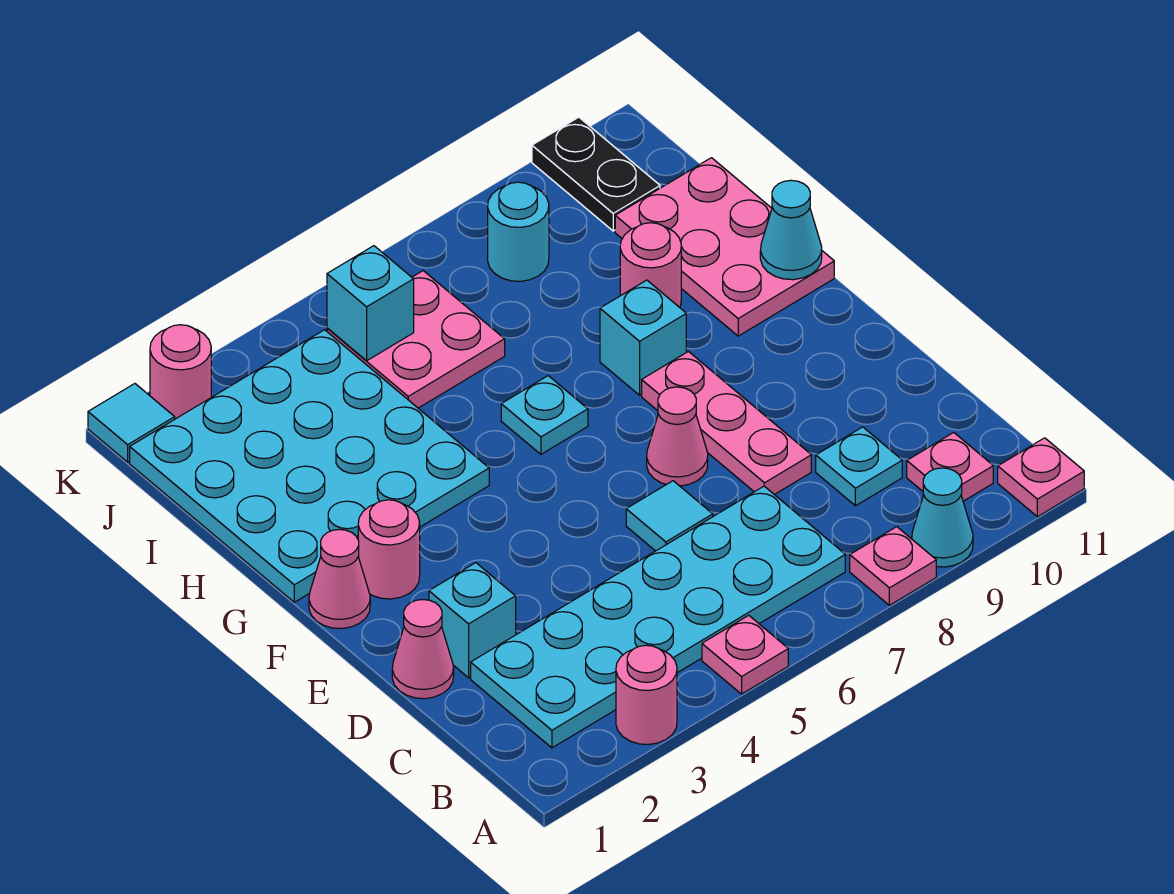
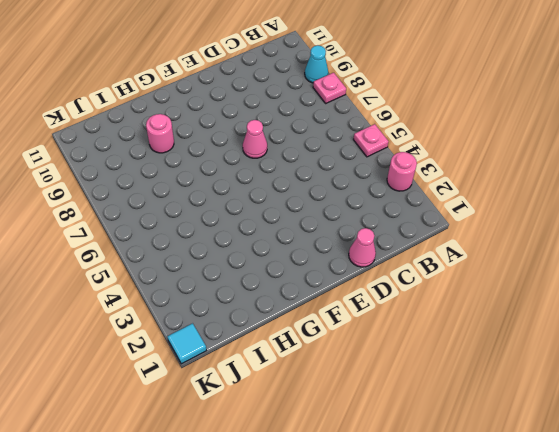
none -> pink 1x1 plate [998,438,1084,517]
none -> cyan 2x6 plate [471,486,845,748]
none -> pink 1x1 plate [907,432,993,501]

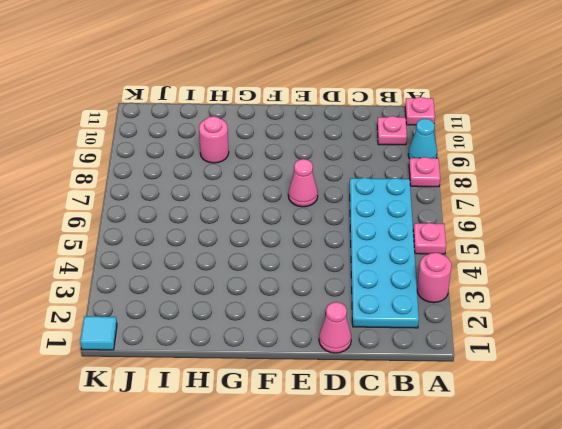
none -> cyan 1x1 plate [816,427,902,506]
none -> cyan 1x1 brick [429,563,516,678]
none -> cyan 1x1 tile [626,481,713,551]

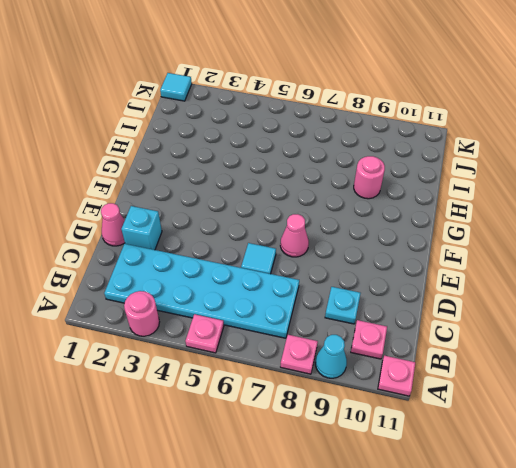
none -> pink 1x3 plate [642,352,811,495]
none -> pink 1x1 cone [309,529,370,629]
none -> pink 1x1 round brick [358,500,420,599]

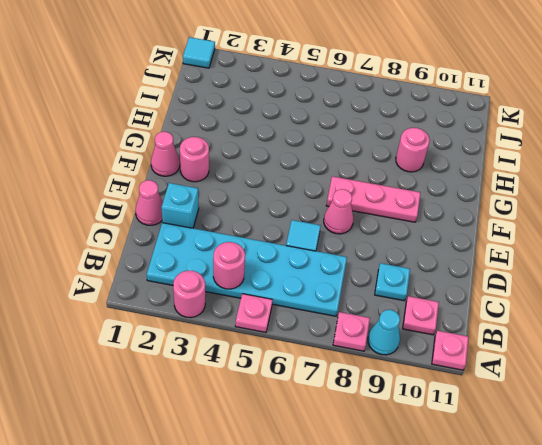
pink 1x1 round brick [213,242,245,289] -> pink 1x1 round brick moved to [150,325,211,419]
pink 1x3 plate [326,176,420,222] -> pink 1x3 plate turned to [642,352,811,495]
none -> cyan 4x4 plate [130,330,489,602]
none -> cyan 1x1 plate [501,376,588,454]
none -> cyan 1x1 brick [600,280,686,395]

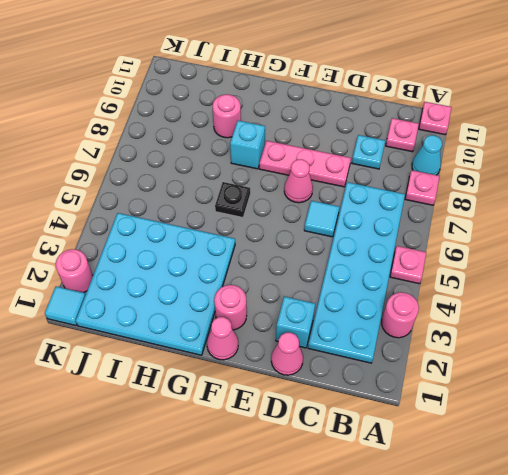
black 1x1 plate [215,182,250,218] -> cyan 1x1 plate [501,376,588,454]
none -> pink 2x3 plate [615,158,834,336]
none -> pink 2x2 plate [327,271,505,408]
none -> cyan 1x1 round brick [488,182,549,281]

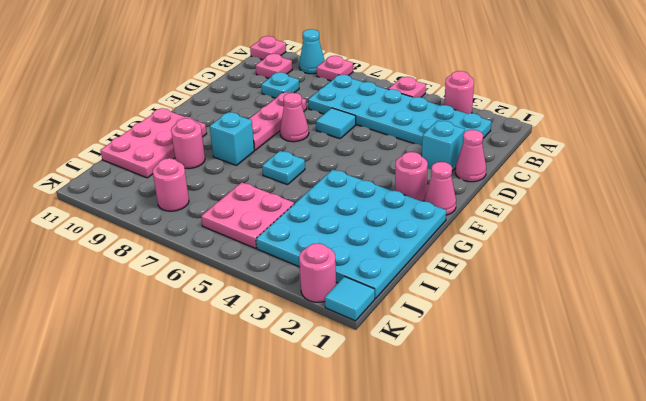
pink 1x1 round brick [153,158,189,211] -> cyan 1x1 round brick [488,182,549,281]
none -> black 1x2 plate [532,117,660,231]
none -> cyan 1x1 cone [760,180,822,280]
none -> cyan 1x1 brick [327,246,414,361]

